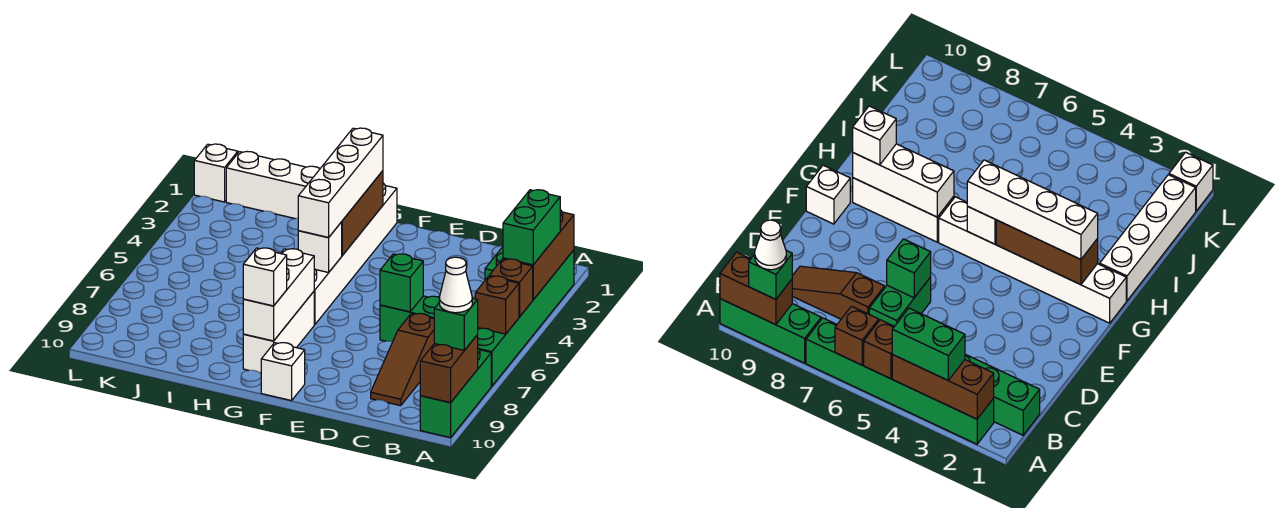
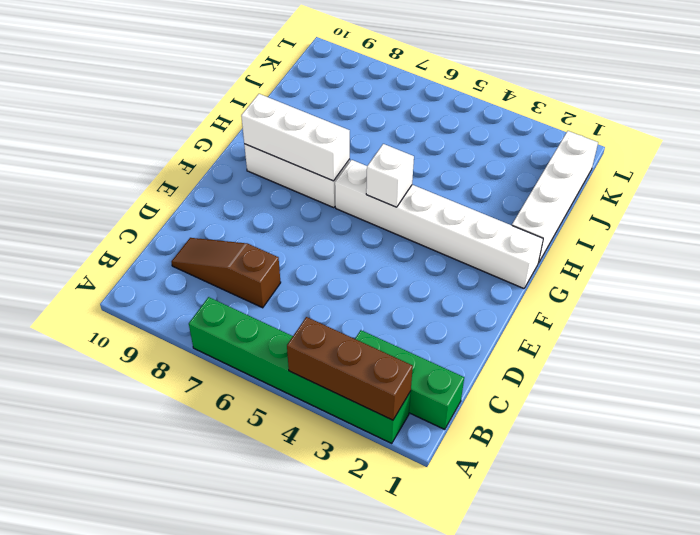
none -> green 1x3 brick [420,348,491,438]
none -> green 1x2 brick [380,296,439,342]
none -> white 1x1 brick [261,343,305,401]

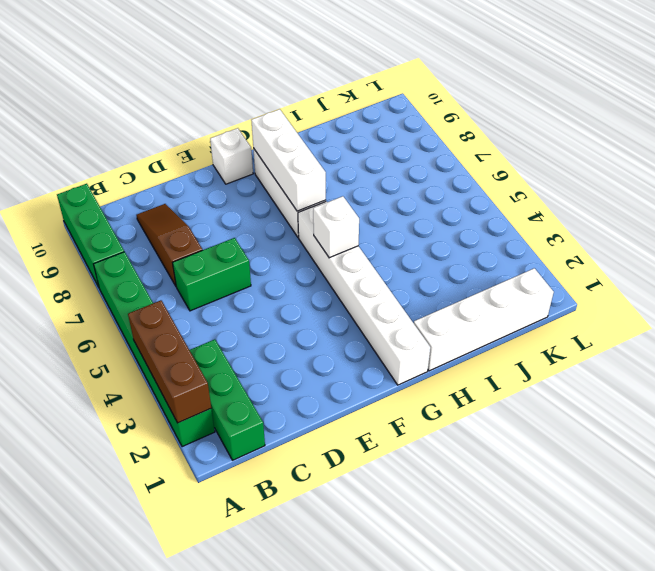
none -> white 1x1 brick [194,144,238,202]
none -> brown 1x1 brick [489,259,533,317]
none -> brown 1x1 brick [475,276,519,334]

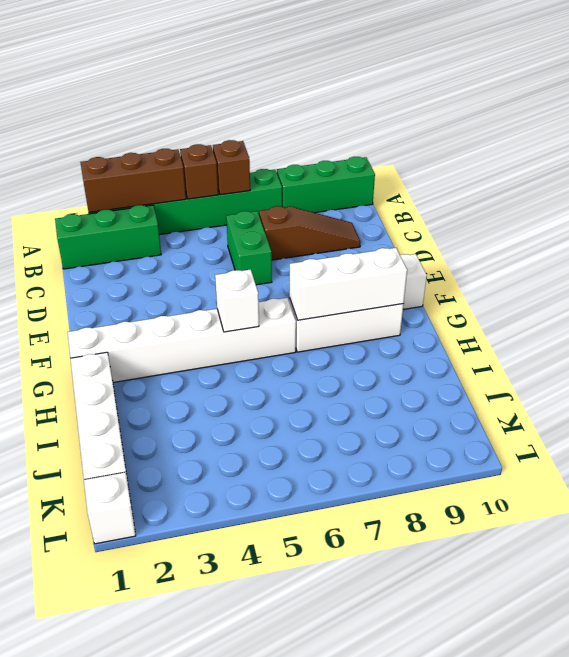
none -> brown 1x2 brick [420,335,478,403]
none -> green 1x1 brick [380,254,423,312]
none -> brown 1x3 brick [342,171,383,255]

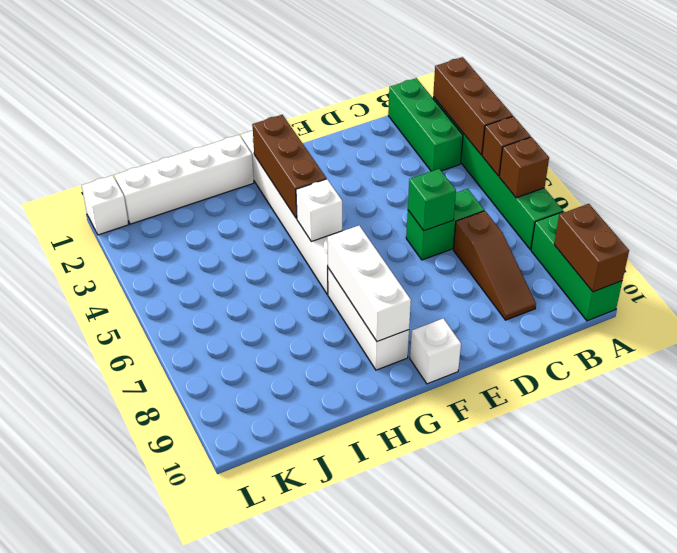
none -> green 1x2 brick [503,190,560,265]
none -> green 1x1 brick [434,298,478,350]
none -> white 1x4 brick [298,128,383,238]

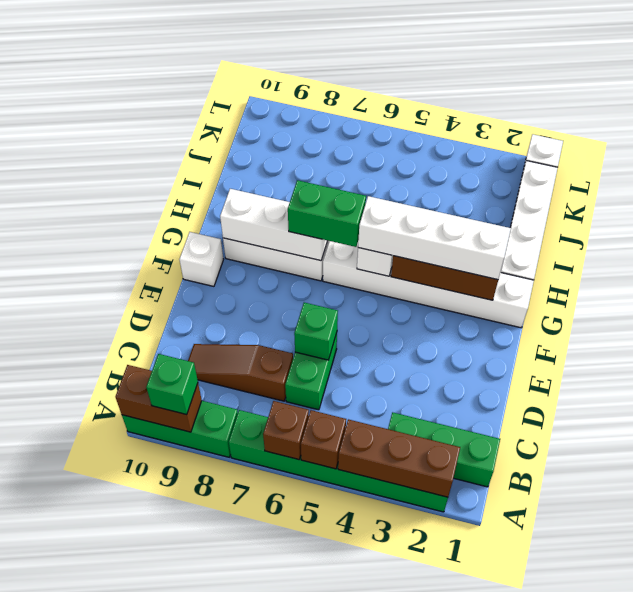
green 1x2 brick [288,180,366,247] -> green 1x2 brick moved to [503,190,560,265]
none -> white 1x1 brick [243,248,287,306]
none -> white 1x1 cone [439,257,472,313]

